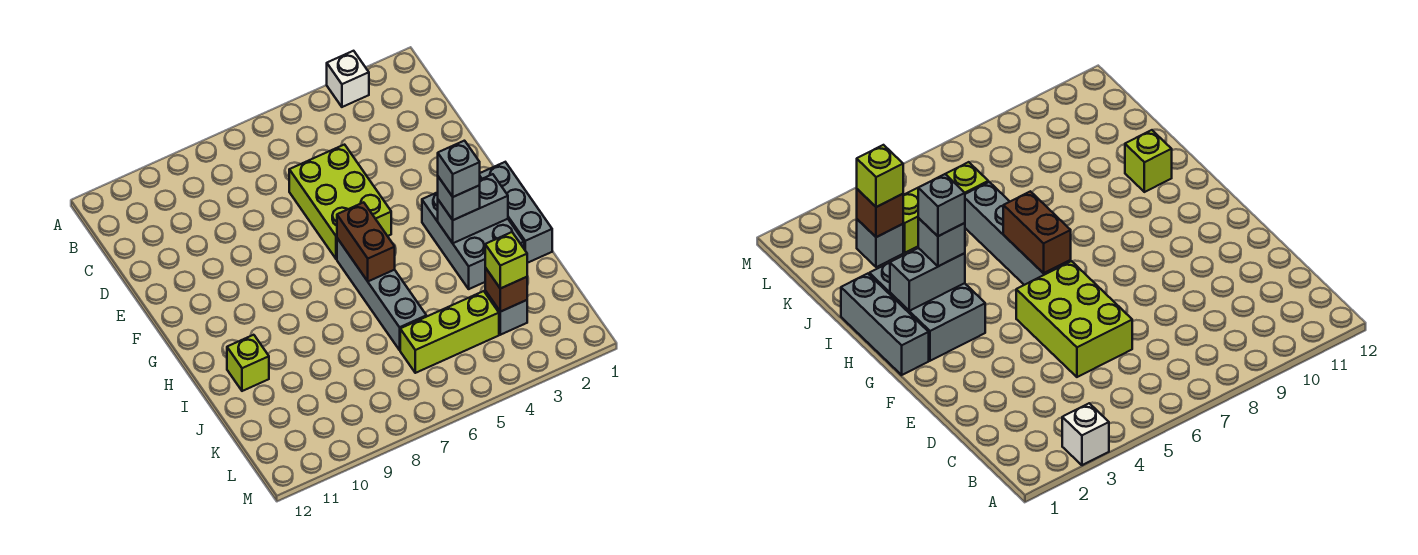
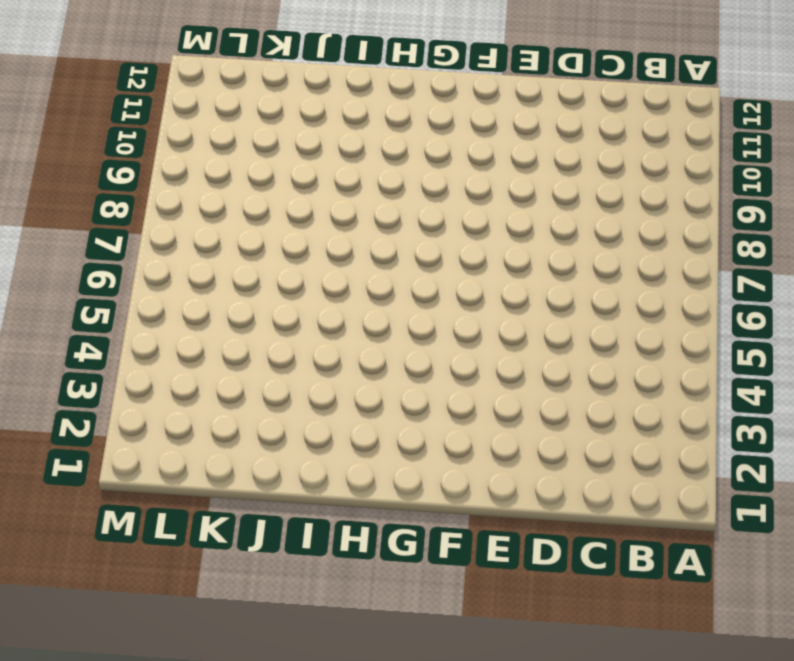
none -> white 1x1 brick [327,51,369,107]
none -> lime 2x3 brick [289,145,391,259]
none -> grey 1x3 brick [480,162,552,263]

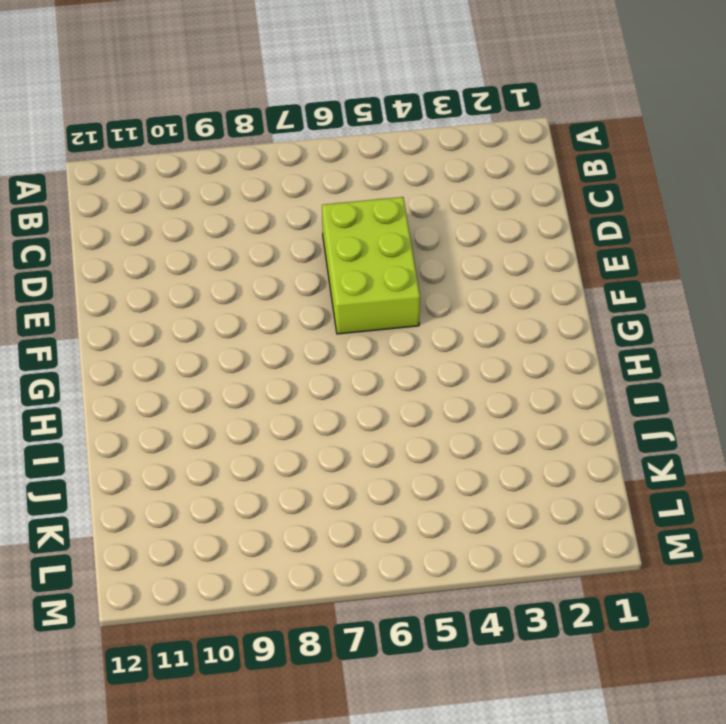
none -> white 1x1 brick [327,51,369,107]
none -> grey 1x3 brick [480,162,552,263]
none -> grey 2x3 brick [422,192,524,289]

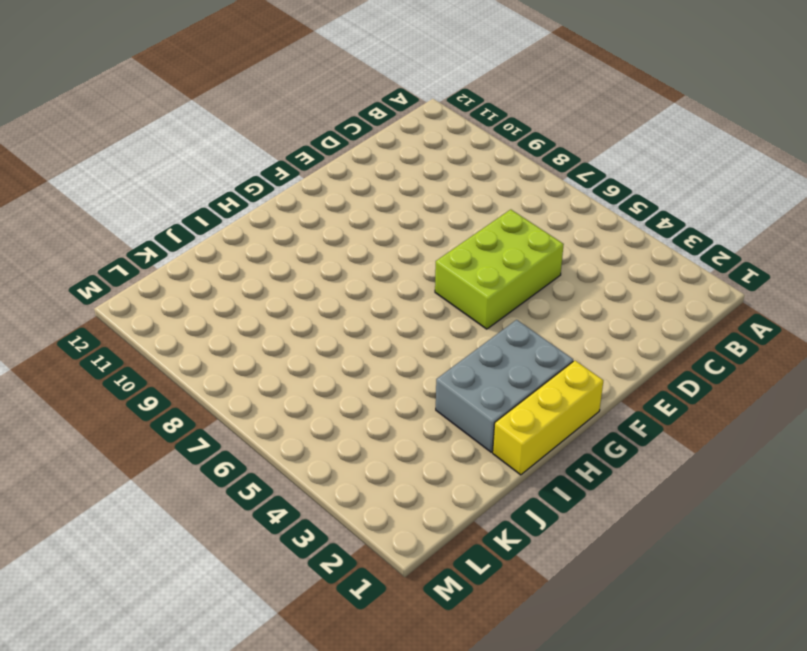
yellow 1x3 brick [493,361,603,475] -> grey 1x3 brick [480,162,552,263]
none -> white 1x1 brick [327,51,369,107]
none -> grey 1x4 brick [337,238,426,350]
none -> lime 1x1 brick [227,335,269,391]

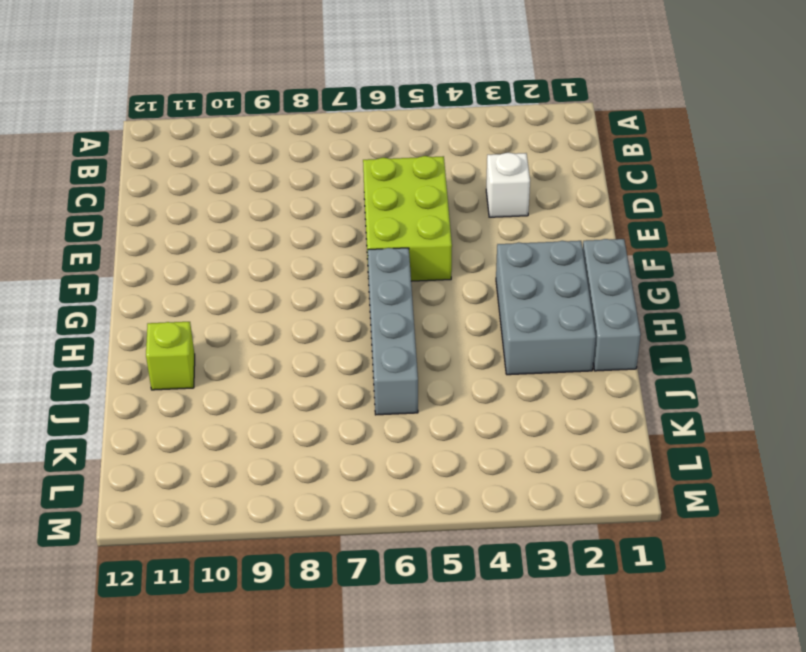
white 1x1 brick [486,153,530,217] -> white 1x1 brick moved to [327,51,369,107]
none -> grey 1x1 brick [485,291,527,335]
none -> lime 1x3 brick [400,291,499,373]
none -> brown 1x2 brick [337,202,395,281]

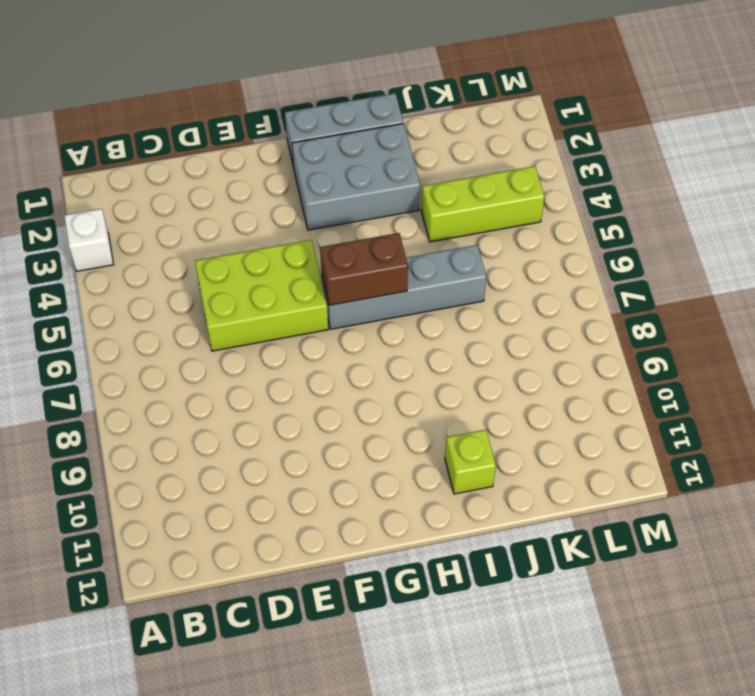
lime 1x3 brick [421,166,545,242] -> lime 1x3 brick turned to [400,291,499,373]
none -> grey 1x1 brick [485,291,527,335]
none -> grey 1x2 brick [438,174,508,243]
none -> brown 1x1 brick [485,268,527,312]

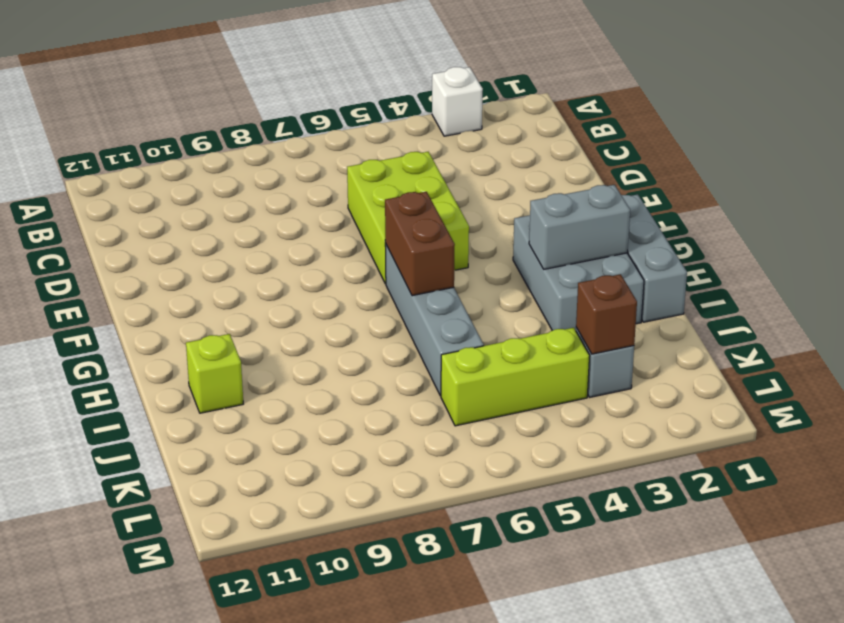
none -> grey 1x1 brick [438,177,480,220]
none -> lime 1x1 brick [485,232,527,289]
none -> grey 1x1 brick [438,141,480,197]

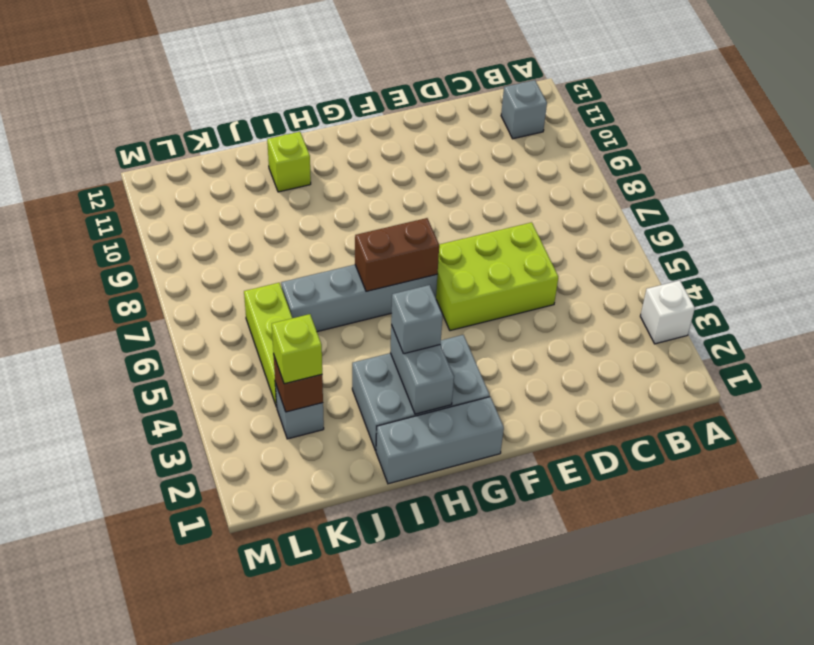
grey 1x1 brick [501,80,547,139] -> grey 1x1 brick moved to [438,141,480,197]

